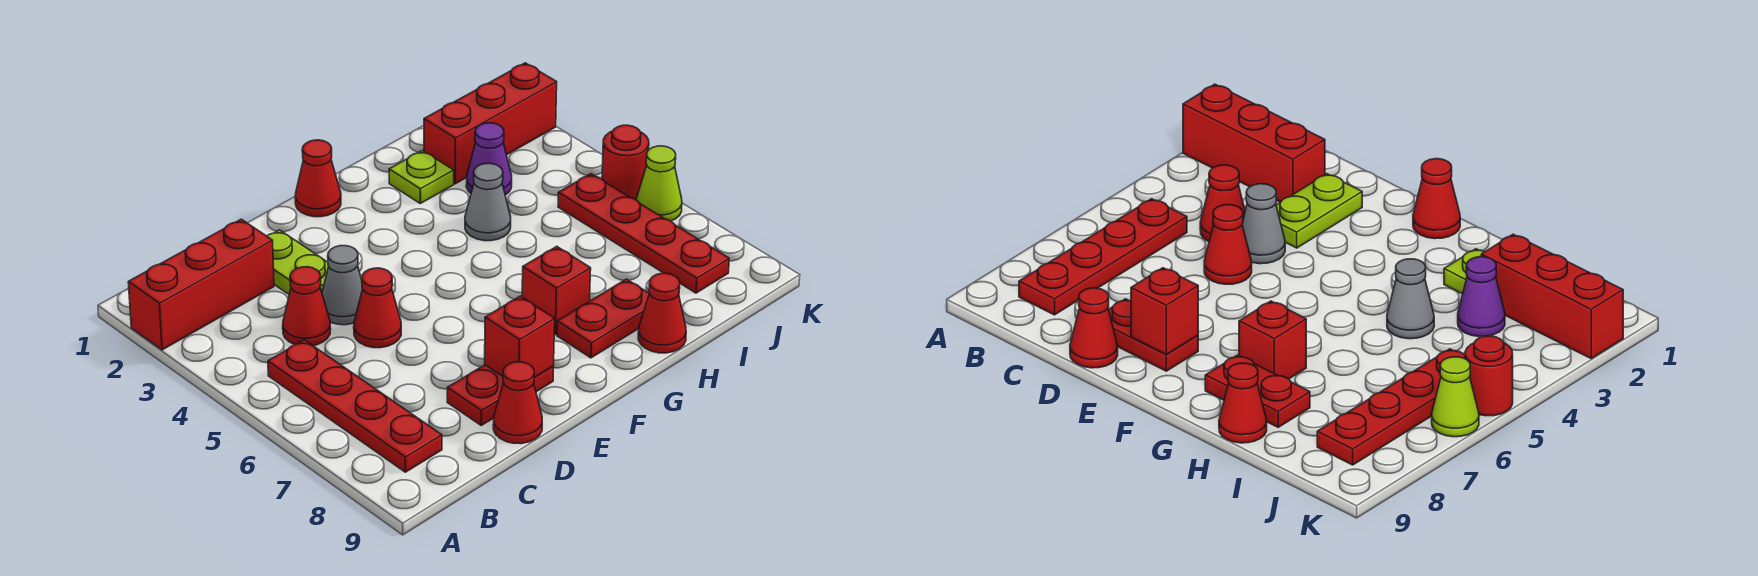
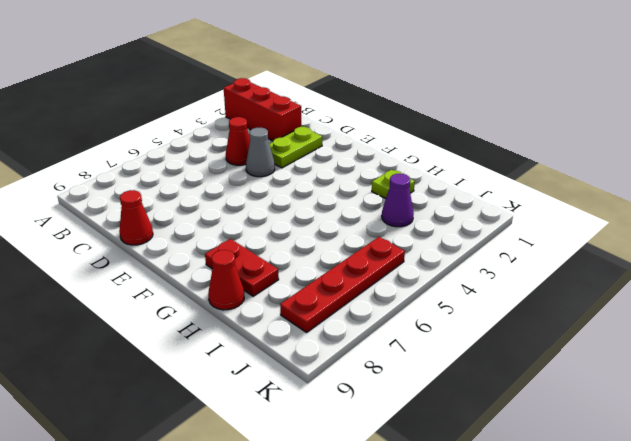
none -> red 1x4 plate [268,340,442,472]
none -> red 1x1 cone [354,268,401,348]
none -> red 1x2 plate [447,365,554,425]

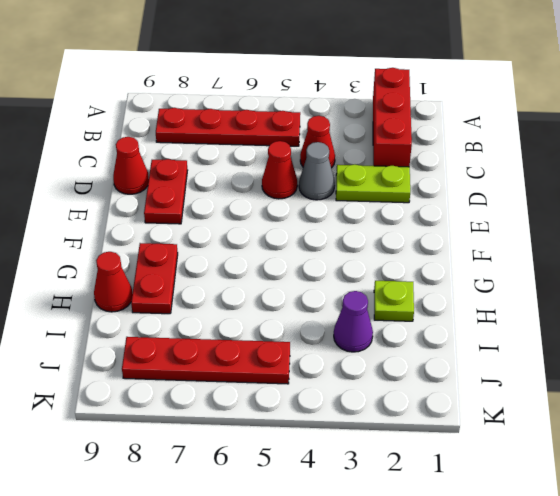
none -> red 1x1 cone [295,140,341,217]
none -> red 1x1 brick [522,246,591,335]
none -> grey 1x1 cone [465,163,511,241]

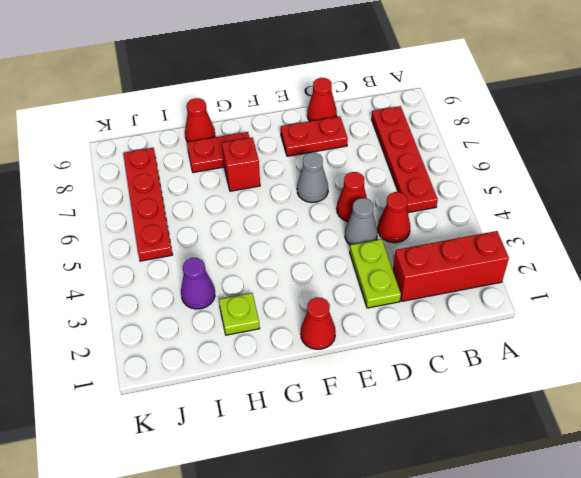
grey 1x1 cone [297,153,328,202] -> grey 1x1 cone moved to [465,163,511,241]
none -> red 1x3 brick [424,63,557,184]
none -> red 1x1 round brick [602,125,649,200]
none -> lime 1x1 cone [636,146,682,221]

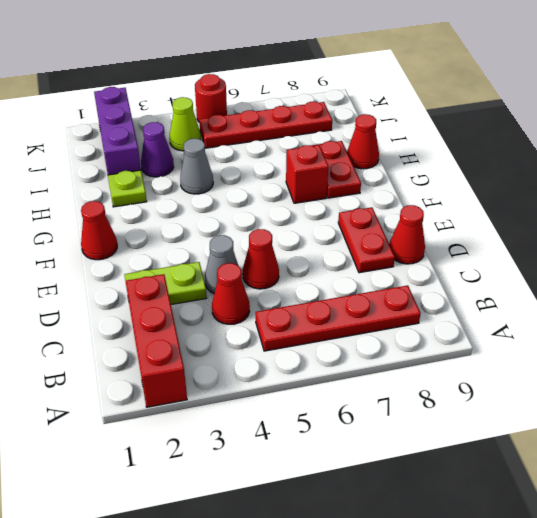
purple 1x3 brick [94,87,141,175] -> red 1x3 brick [424,63,557,184]
lime 1x1 cone [170,97,201,151] -> lime 1x1 cone moved to [636,146,682,221]
none -> red 1x1 brick [485,296,555,377]

